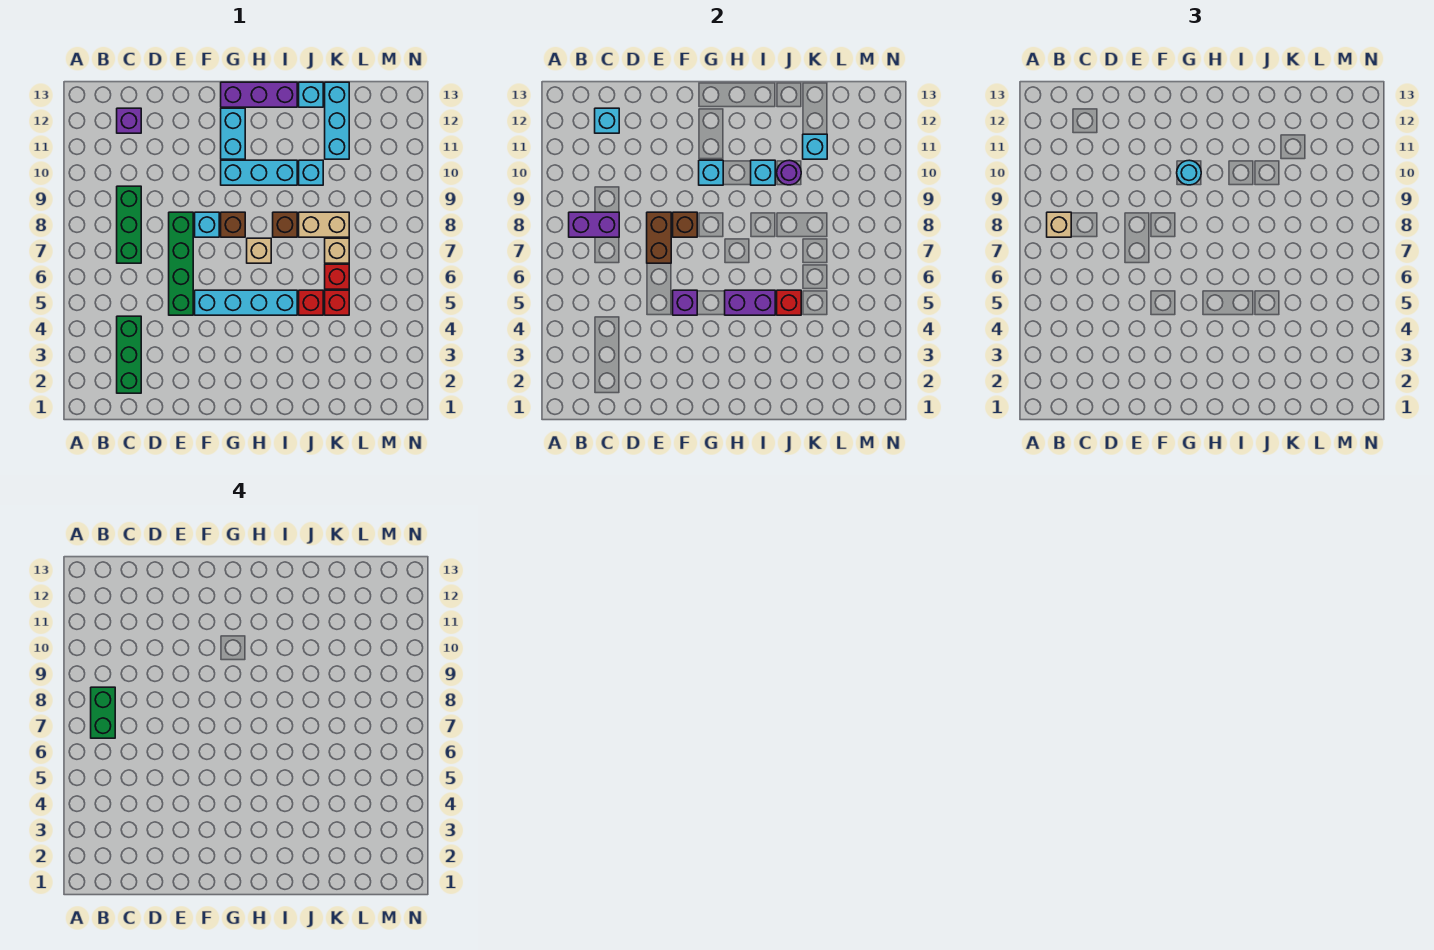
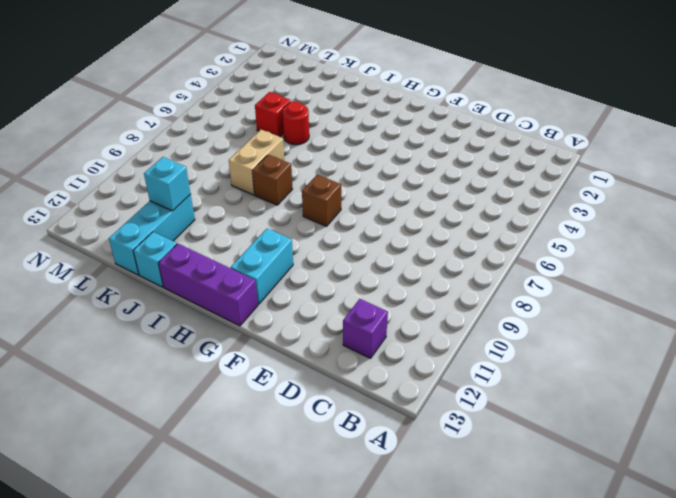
red 1x1 round brick [282,101,309,145] -> red 1x1 brick [299,290,323,315]
tan 1x2 brick [229,130,284,195] -> tan 1x2 brick turned to [299,212,349,237]
none -> green 1x3 brick [117,316,141,393]
none -> green 1x3 brick [117,186,141,263]
none -> green 1x4 brick [169,212,193,315]
none -> cyan 1x4 brick [195,290,297,315]

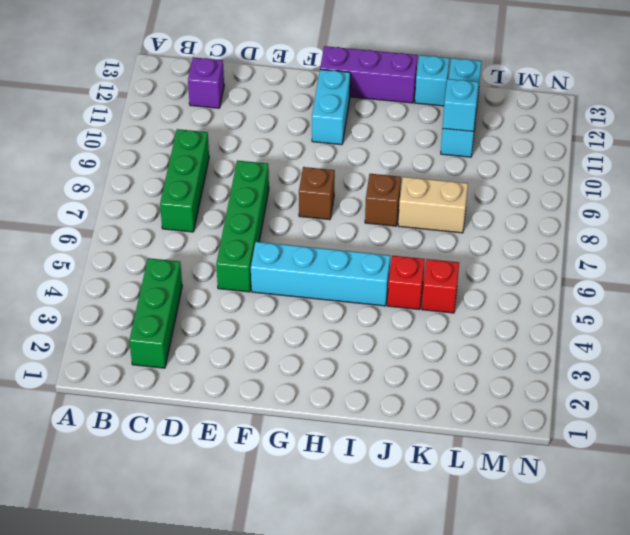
none -> cyan 1x1 brick [195,212,219,237]
none -> cyan 1x3 brick [221,160,297,185]
none -> tan 1x1 brick [247,238,271,263]
none -> cyan 1x1 brick [299,160,323,185]

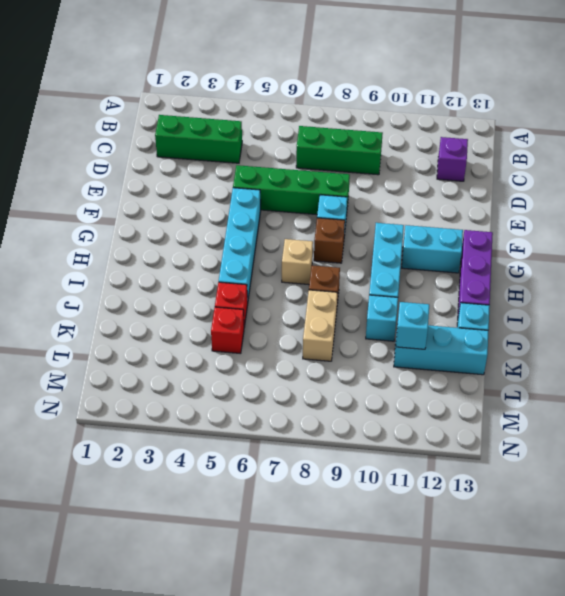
none -> red 1x1 brick [325,264,349,289]
none -> tan 1x1 brick [325,238,349,263]
none -> purple 1x2 brick [569,212,619,237]
none -> cyan 1x1 brick [595,108,619,133]

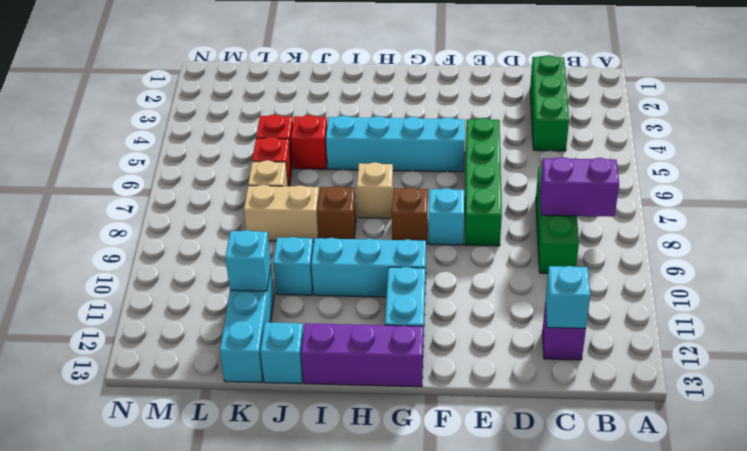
none -> brown 1x2 brick [647,212,671,263]
none -> purple 1x1 brick [673,290,697,315]
none -> brown 1x1 brick [673,212,697,237]
none -> cyan 1x1 brick [699,160,723,185]

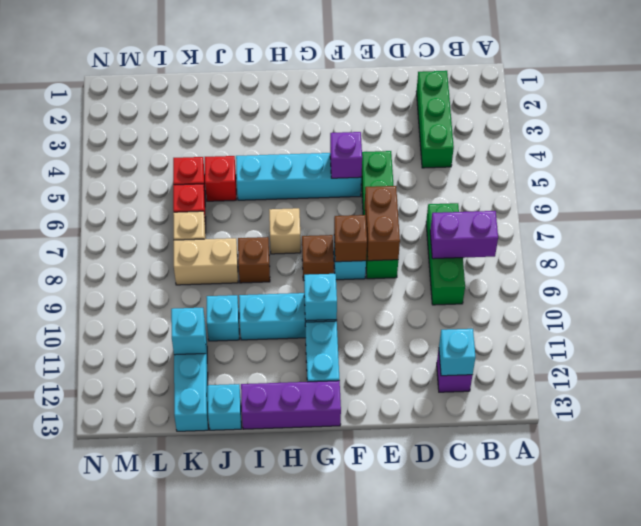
none -> purple 1x2 brick [725,290,775,315]
none -> cyan 1x1 brick [751,160,775,185]
none -> red 1x1 brick [777,290,801,315]
none -> purple 1x1 round brick [777,160,801,185]

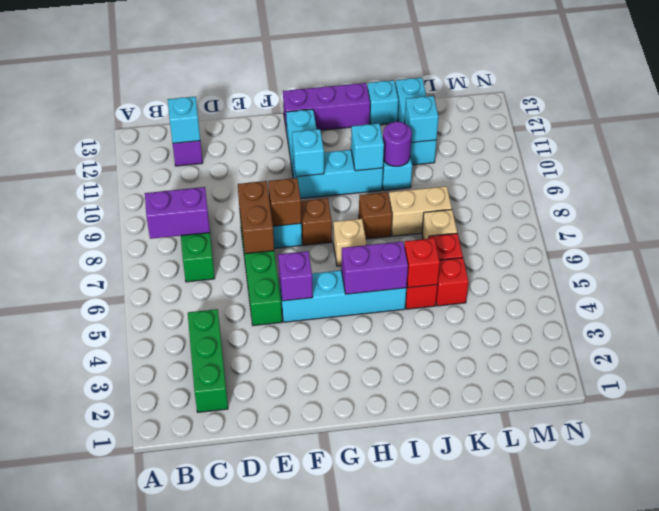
none -> tan 1x1 brick [1047,212,1071,237]
none -> cyan 1x1 round brick [1177,160,1201,185]
none -> green 1x2 brick [91,687,115,738]

